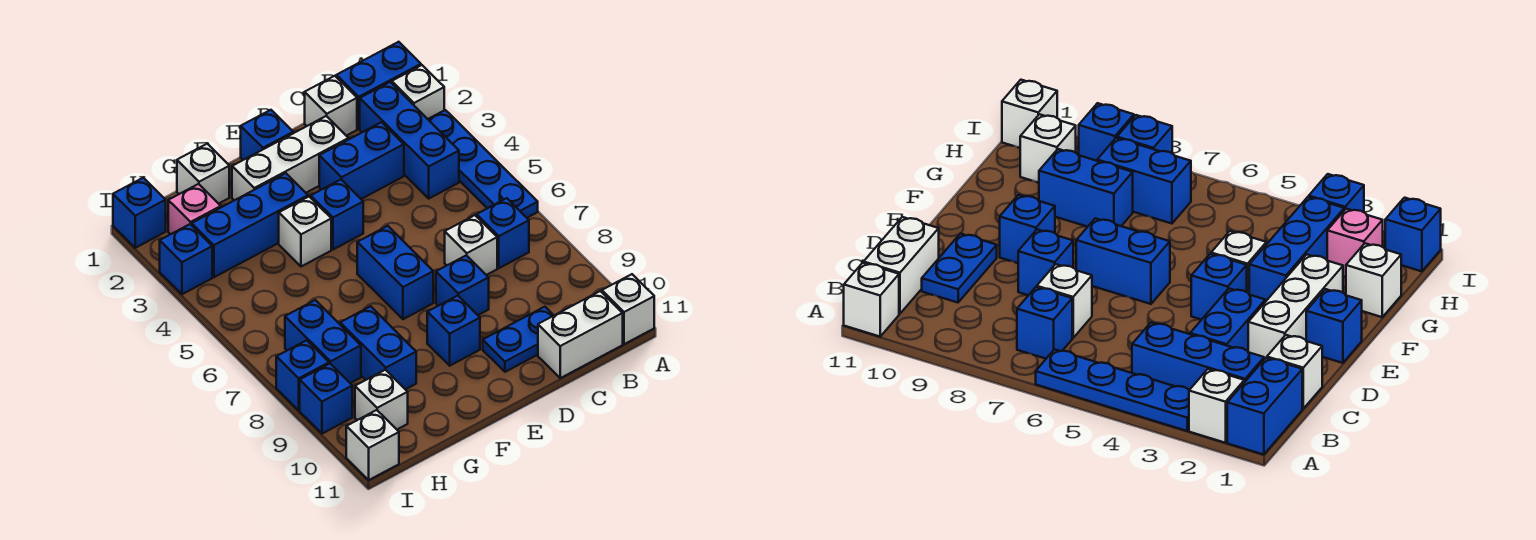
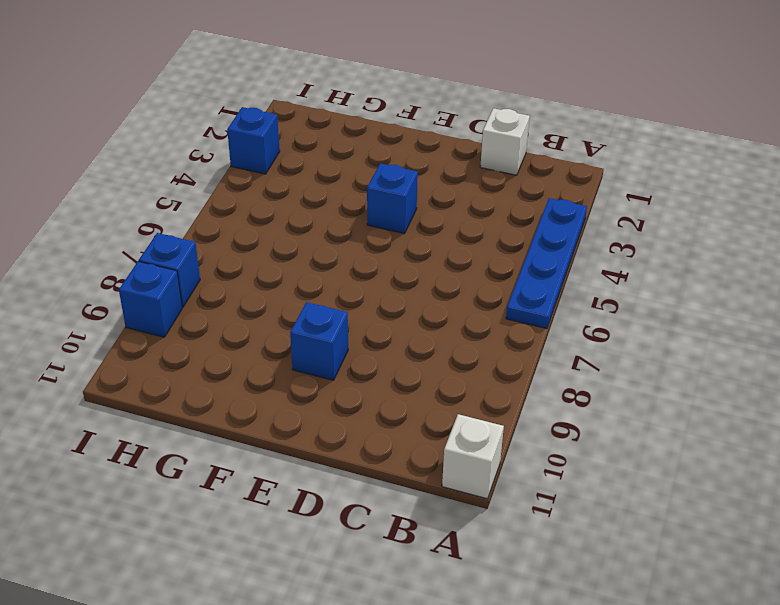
none -> blue 1x2 brick [336,42,421,129]
none -> white 1x1 brick [392,65,444,119]
none -> blue 1x3 brick [360,82,459,198]

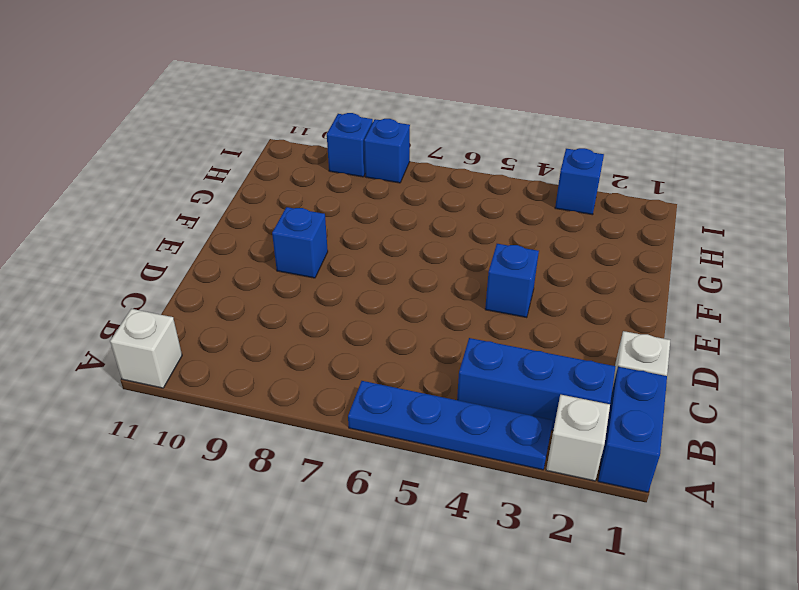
none -> blue 1x1 brick [477,198,529,268]
none -> white 1x2 brick [538,291,623,378]
none -> blue 1x2 brick [319,122,404,199]

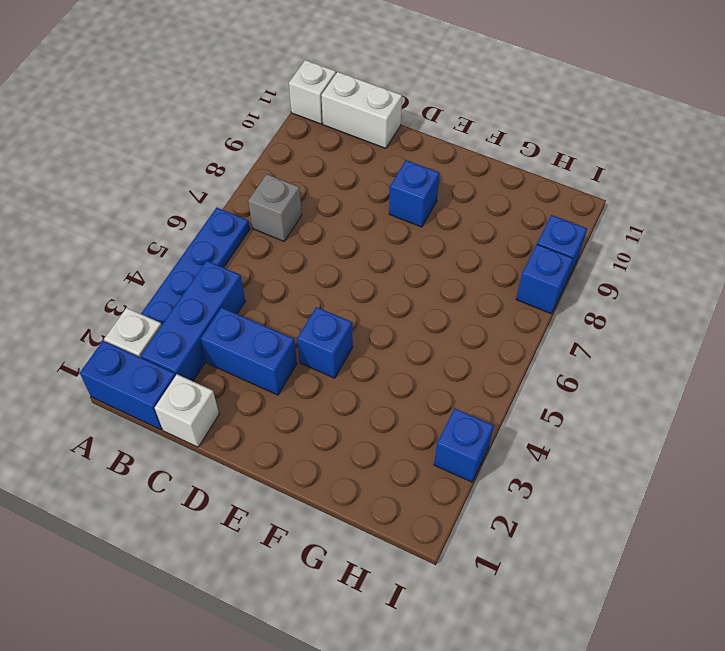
grey 1x1 brick [248,174,302,241] -> blue 1x1 brick [477,198,529,268]
none -> white 1x1 brick [445,215,497,275]
none -> blue 1x2 plate [483,307,554,372]
none -> white 1x3 brick [232,116,349,200]

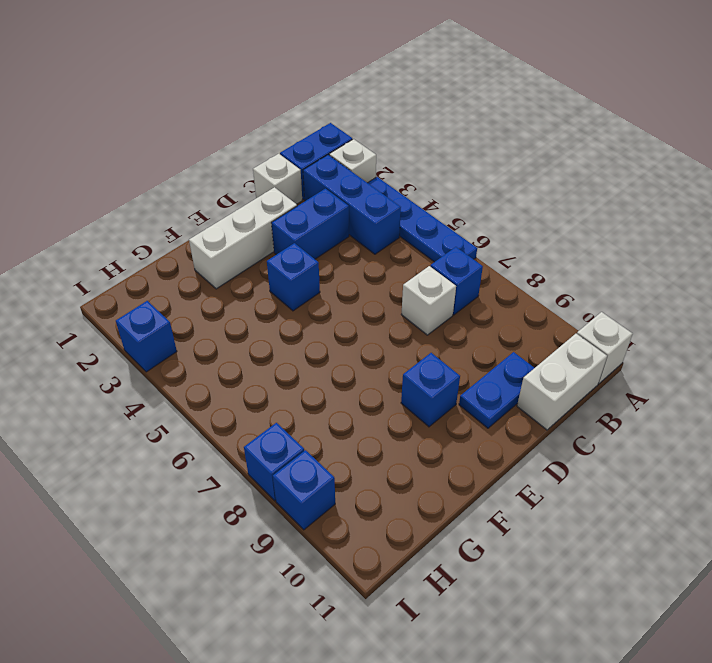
none -> blue 1x1 brick [436,255,489,315]
none -> blue 1x1 brick [241,110,293,160]
none -> blue 1x2 brick [357,226,433,319]

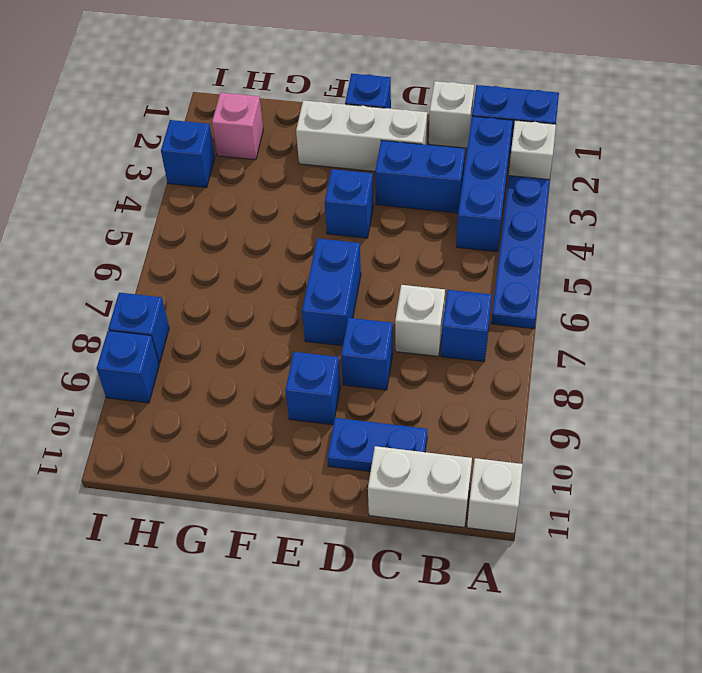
none -> blue 1x3 brick [192,173,308,277]
none -> white 1x1 brick [279,197,331,267]
none -> white 1x1 brick [177,144,229,204]

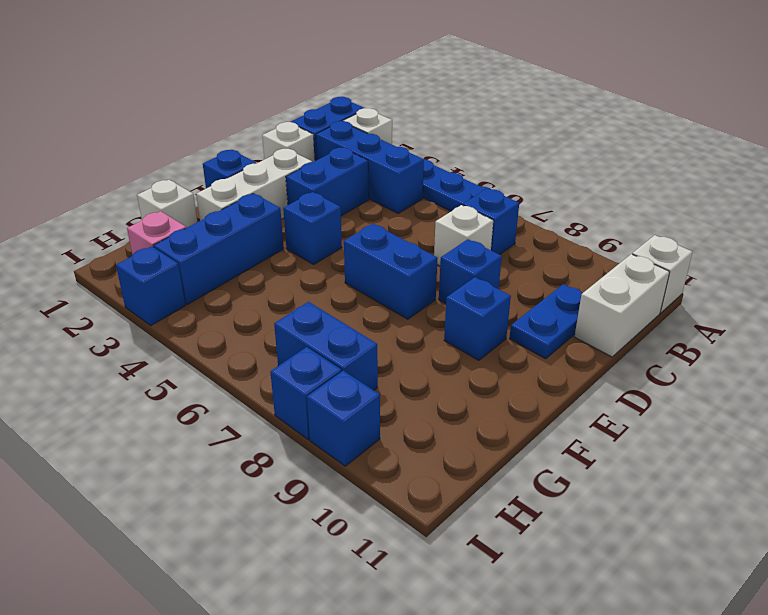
none -> white 1x1 brick [279,197,331,267]
none -> blue 1x2 brick [340,306,416,389]
none -> white 1x1 brick [355,370,408,429]

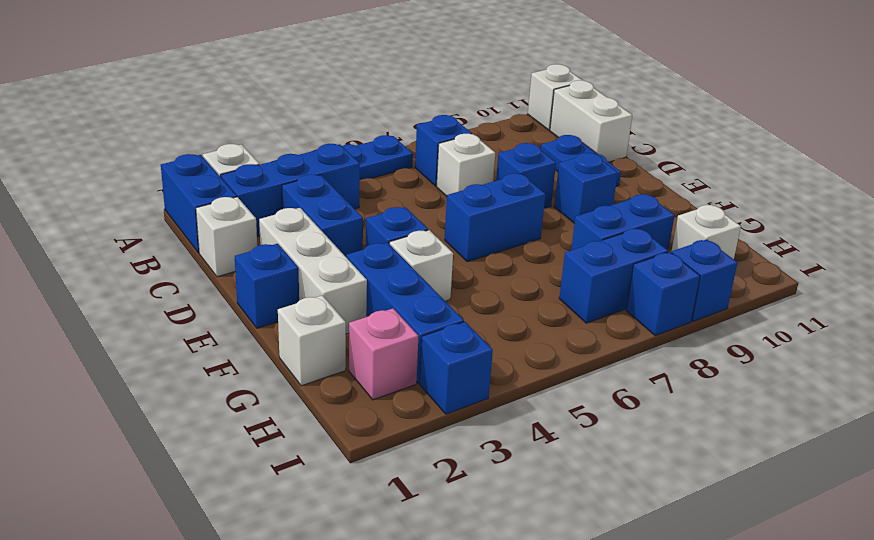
none -> blue 1x1 brick [113,178,166,248]
none -> white 1x1 brick [346,410,399,480]

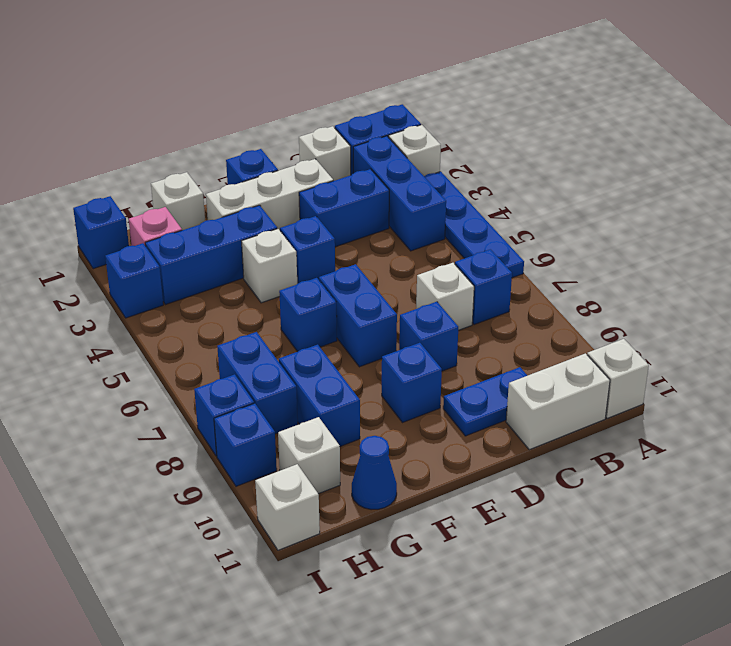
blue 1x1 brick [279,278,337,352] -> none
blue 1x1 cone [352,436,397,510] -> none

